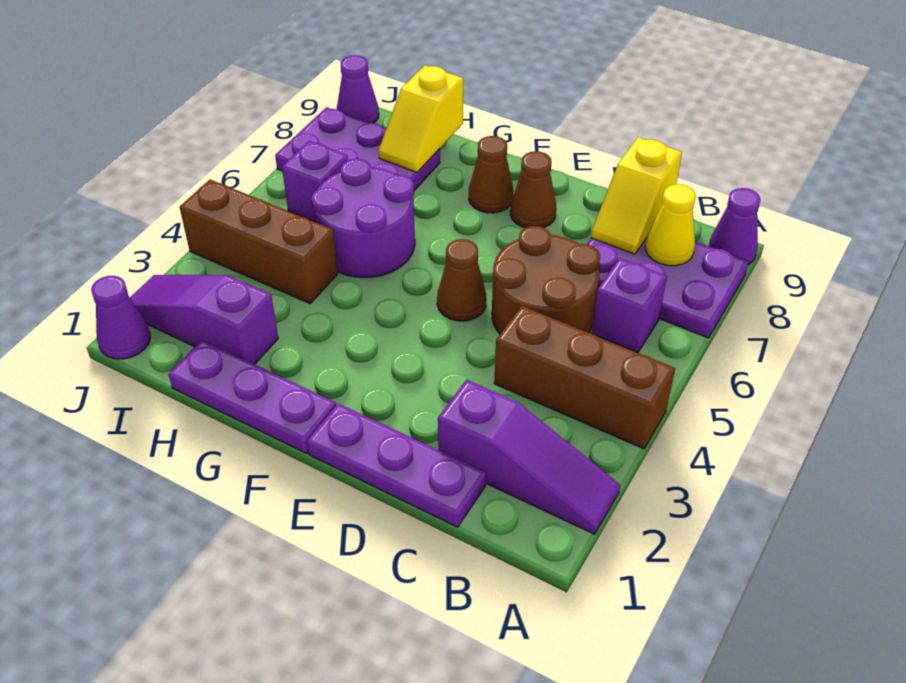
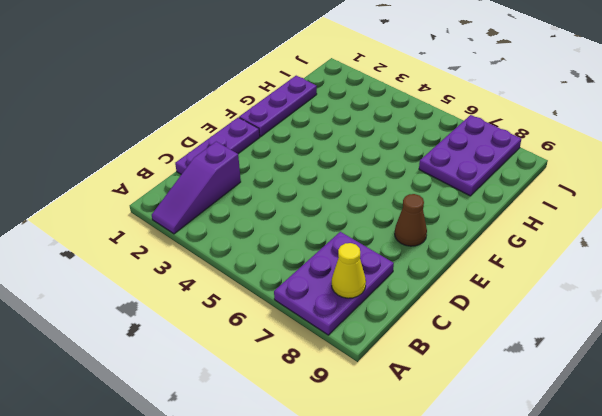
none -> brown 1x3 brick [494,306,675,449]
none -> purple 1x1 cone [709,188,761,264]
none -> purple 1x1 brick [592,258,667,353]

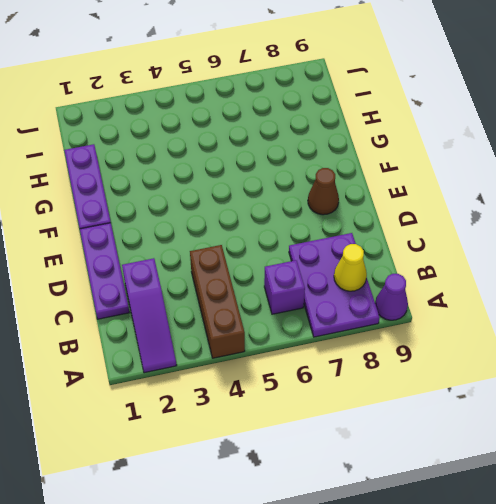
none -> brown 2x2 round brick [492,226,600,334]
none -> brown 1x1 cone [437,239,486,321]
none -> brown 1x1 cone [469,136,514,213]

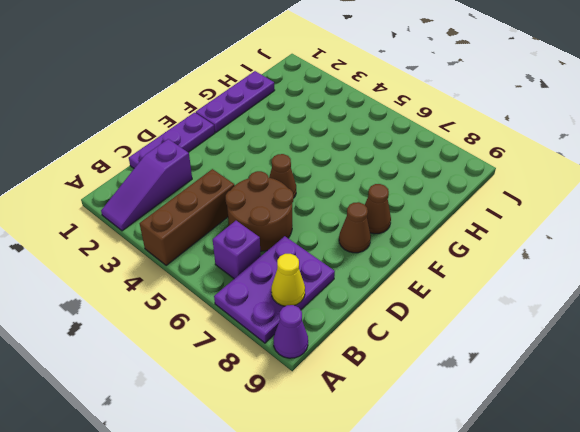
none -> purple 2x2 round brick [312,159,415,277]
none -> purple 1x3 slope [130,275,278,365]
none -> brown 1x3 brick [180,180,338,303]

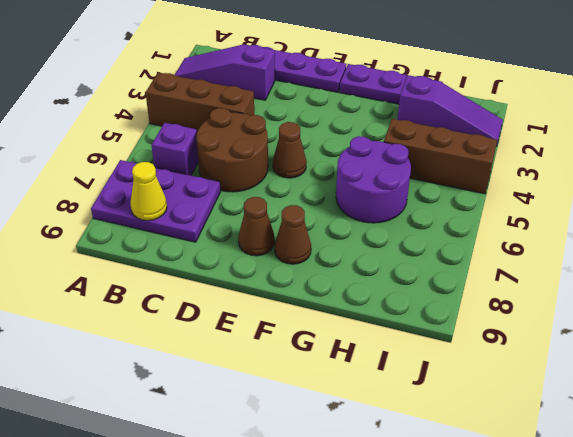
none -> purple 1x1 cone [709,188,761,264]
none -> purple 2x3 plate [275,107,440,191]
none -> purple 1x1 brick [282,141,348,222]

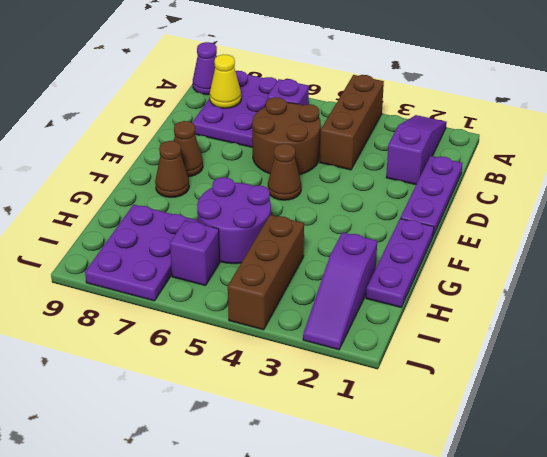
none -> purple 1x1 cone [91,276,150,359]
none -> purple 1x1 cone [337,55,379,123]
none -> yellow 1x2 slope [591,137,682,254]

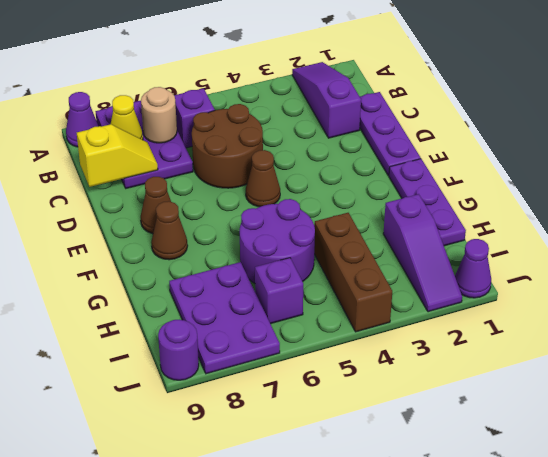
tan 1x1 round brick [141,87,177,143] -> none
purple 1x1 round brick [158,320,199,380] -> purple 1x1 cone [337,55,379,123]
none -> brown 1x3 brick [494,306,675,449]
none -> yellow 1x2 slope [378,65,463,172]

